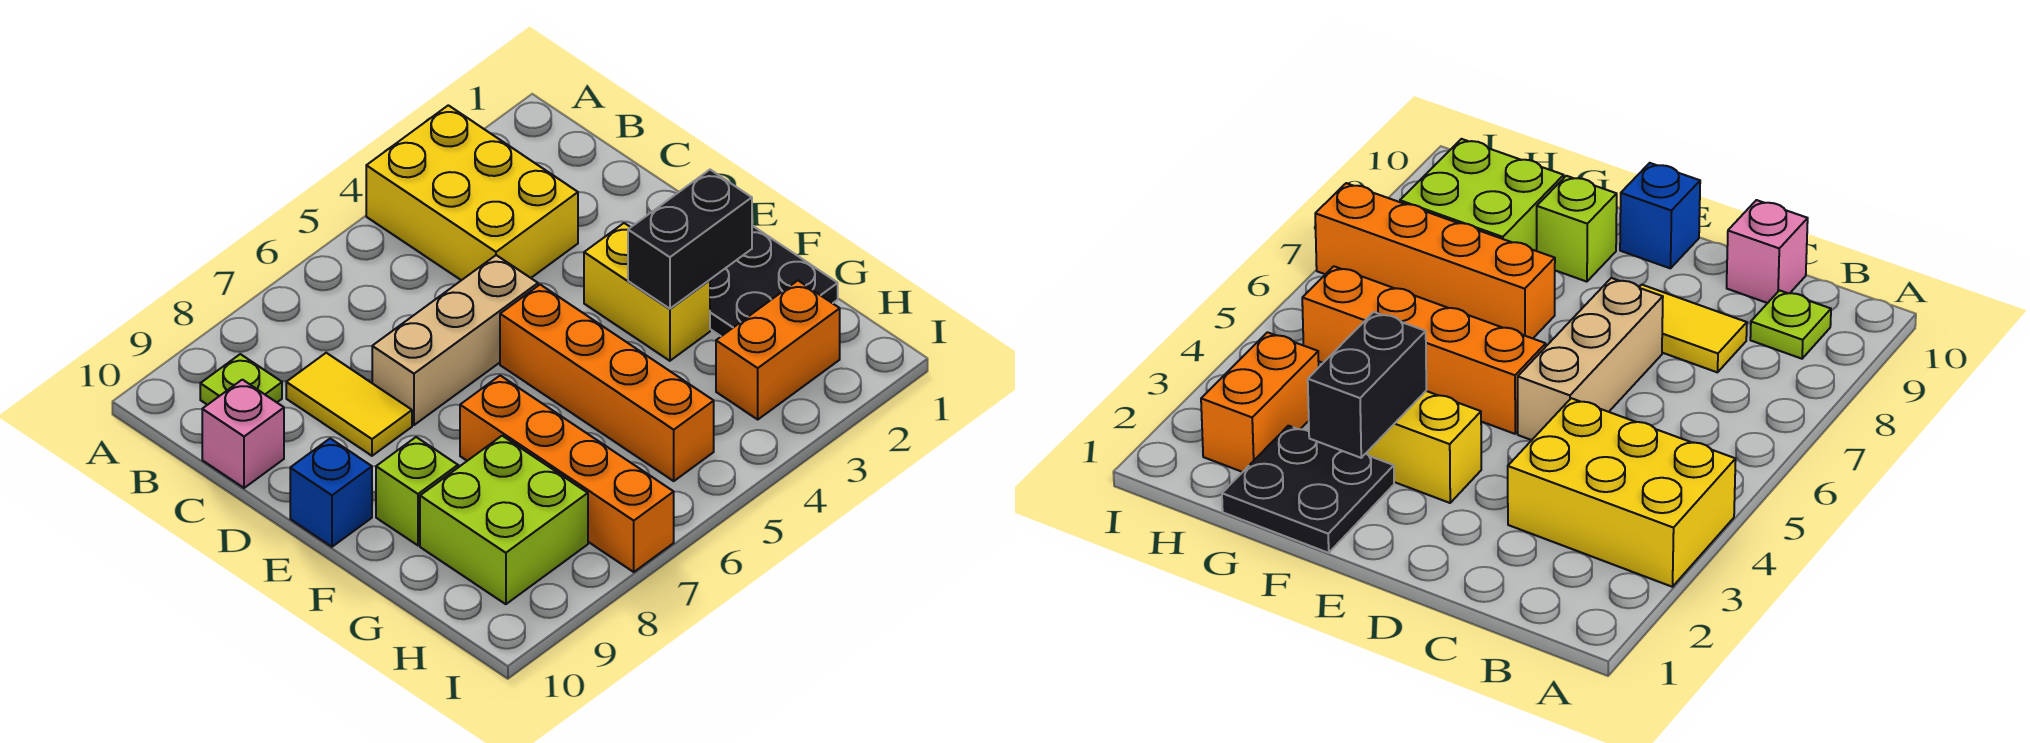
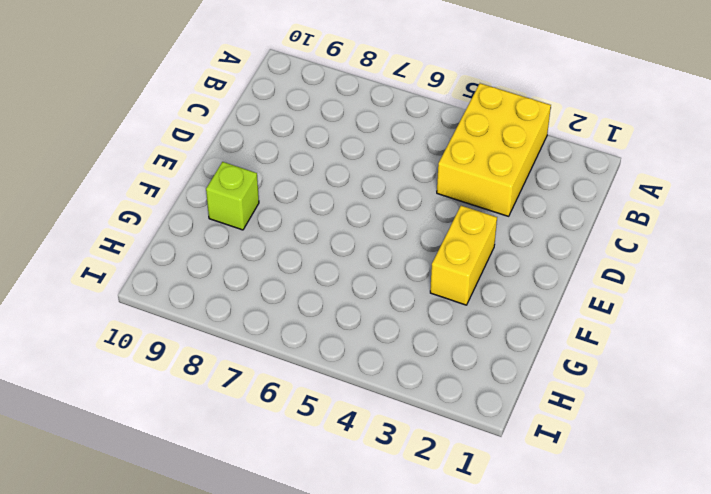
none -> lime 1x1 plate [200,354,282,405]
none -> yellow 1x2 tile [286,353,412,456]
none -> pink 1x1 brick [202,380,284,488]

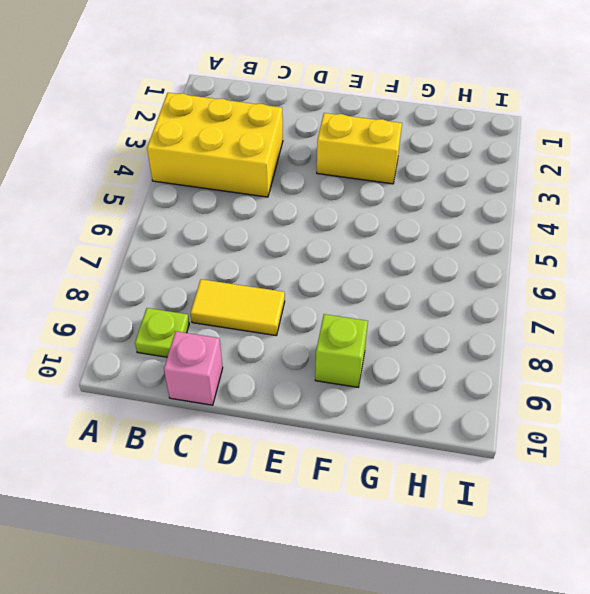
none -> tan 1x3 brick [372,255,538,425]
none -> orange 1x4 brick [500,285,714,481]
none -> blue 1x1 brick [290,438,372,547]

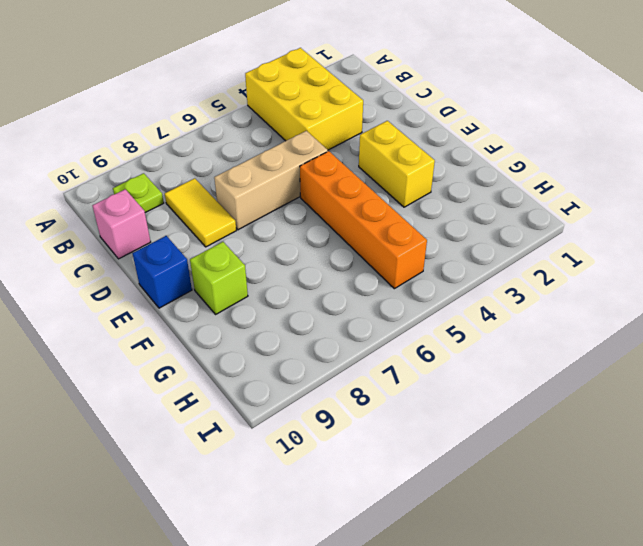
none -> black 2x2 plate [710,226,838,336]
none -> orange 1x4 brick [460,376,674,572]
none -> lime 2x2 brick [420,436,588,604]

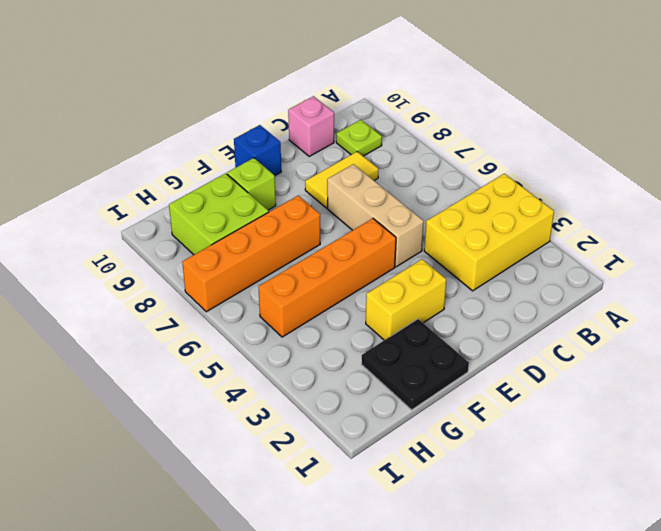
none -> orange 1x2 brick [716,281,840,419]
none -> black 1x2 brick [628,170,752,309]

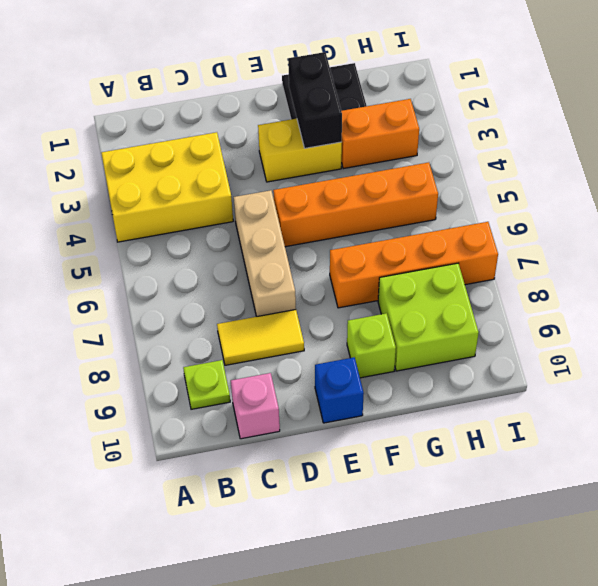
orange 1x2 brick [341,99,419,169] -> orange 1x2 brick turned to [716,281,840,419]

